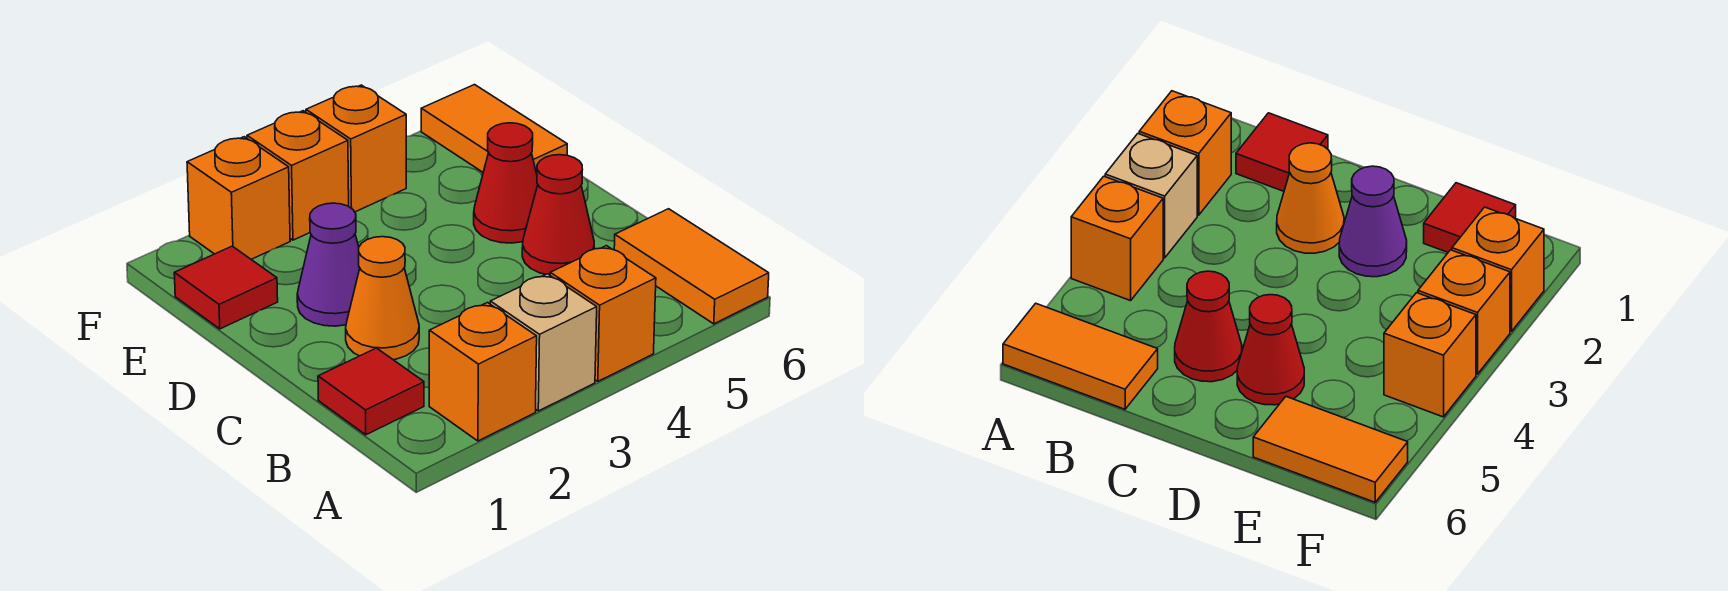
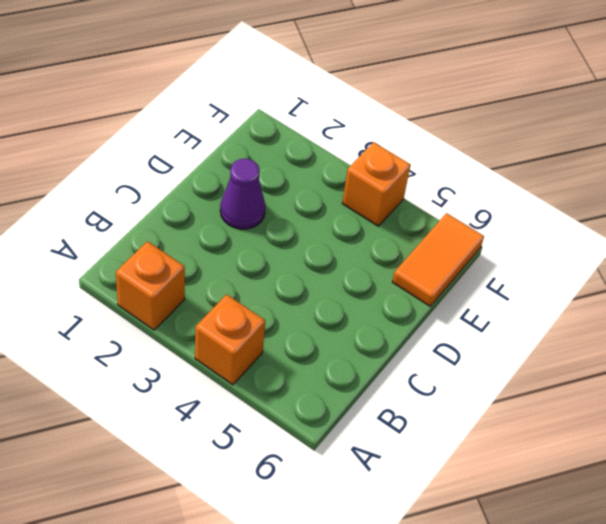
none -> tan 1x1 brick [490,274,597,411]
none -> orange 1x2 tile [614,209,769,324]
none -> red 1x1 tile [318,348,424,435]

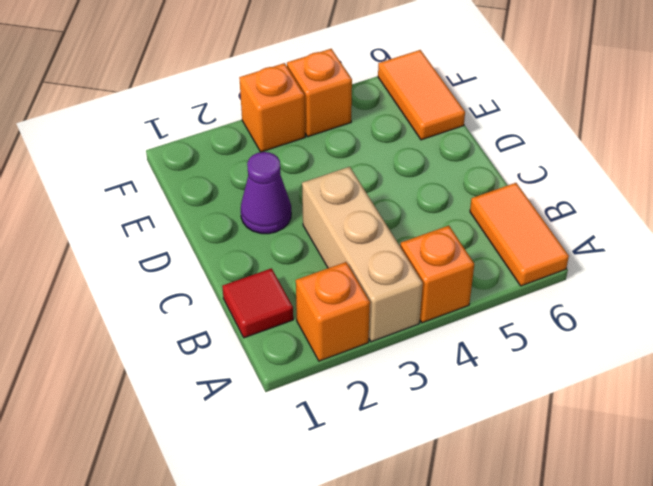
tan 1x3 brick [302,167,423,342] -> tan 1x1 brick [490,274,597,411]
none -> orange 1x1 cone [346,237,419,360]
none -> red 1x1 cone [522,155,594,275]
none -> red 1x1 cone [474,123,538,243]

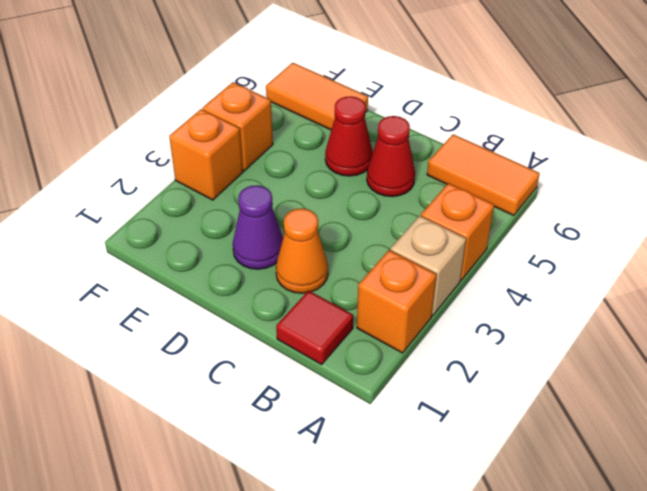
none -> red 1x1 tile [174,246,278,329]
none -> orange 1x1 brick [187,137,290,259]

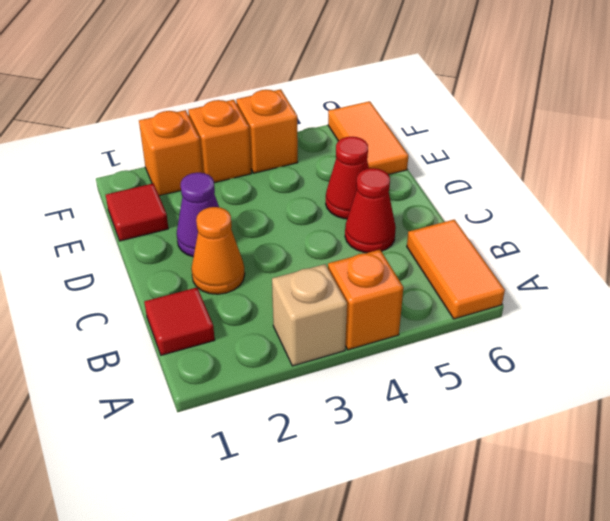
none -> orange 1x1 brick [429,303,537,441]

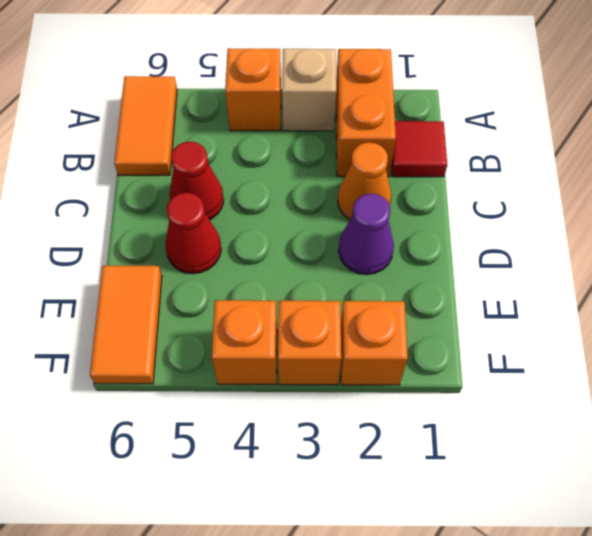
orange 1x2 brick [336,49,396,176] -> orange 1x1 brick [429,303,537,441]
none -> red 1x1 tile [174,246,278,329]

